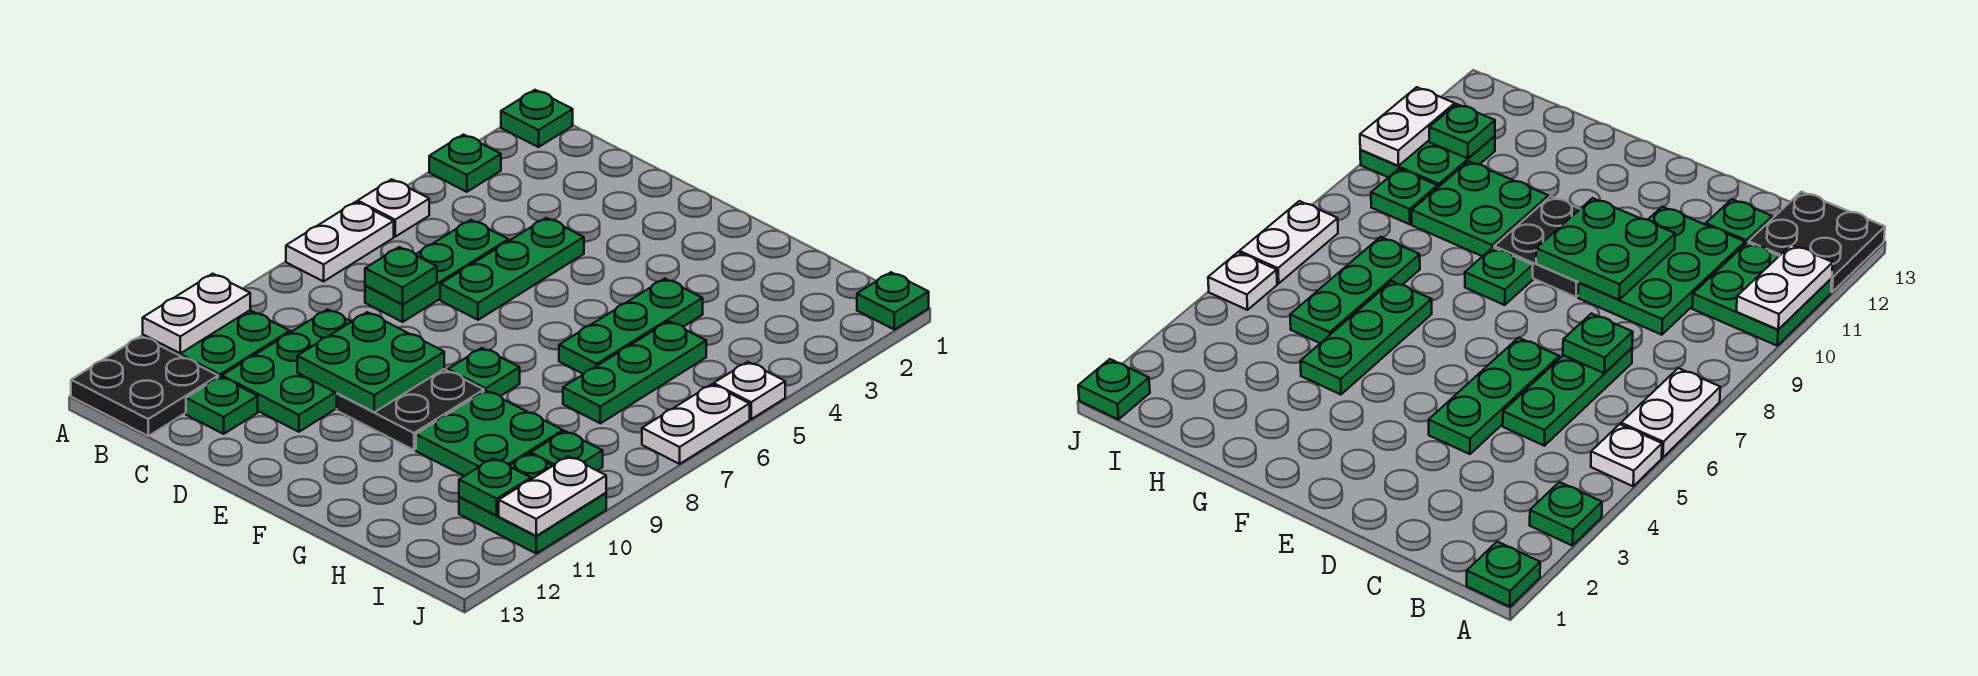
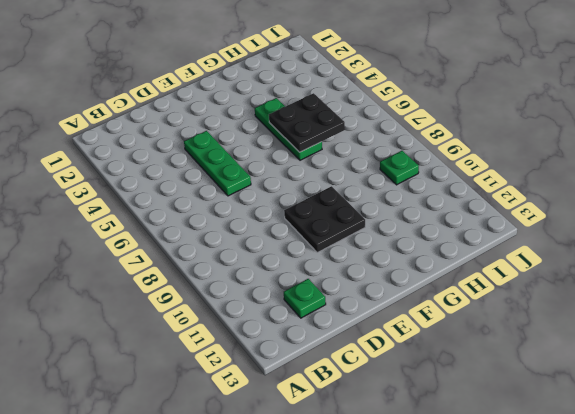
black 2x2 plate [269,93,345,152] -> black 2x2 plate moved to [71,336,218,436]
none -> green 1x1 plate [501,90,573,147]
none -> green 1x1 plate [429,135,501,192]
none -> white 1x1 plate [358,179,429,237]

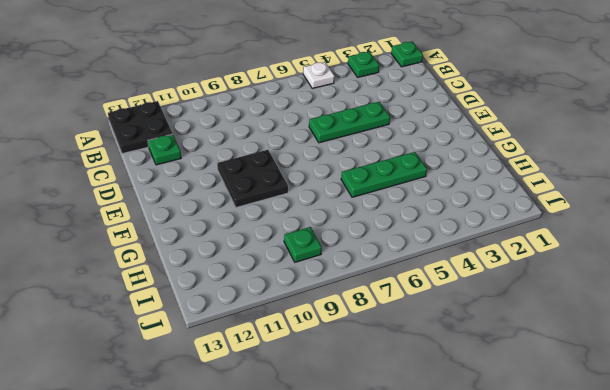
none -> white 1x2 plate [286,202,394,281]
none -> green 2x2 plate [143,310,290,377]
none -> green 1x3 plate [365,220,508,322]

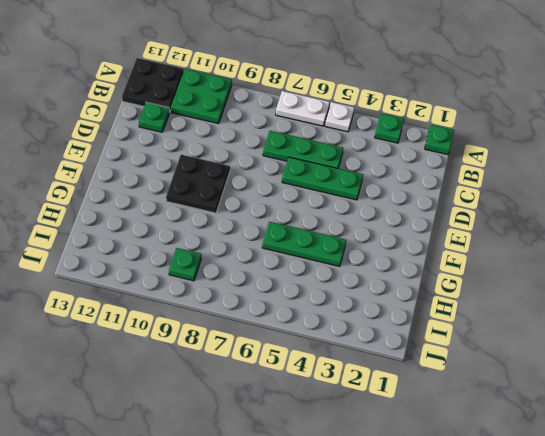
none -> green 2x3 plate [222,309,351,432]
none -> green 1x1 plate [448,348,520,396]
none -> green 2x2 plate [416,391,563,476]

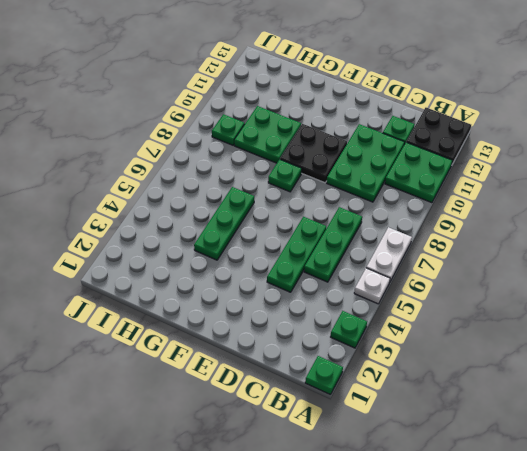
none -> green 1x3 plate [563,321,706,423]
none -> green 2x2 plate [459,454,606,553]
none -> green 1x1 plate [857,272,929,330]

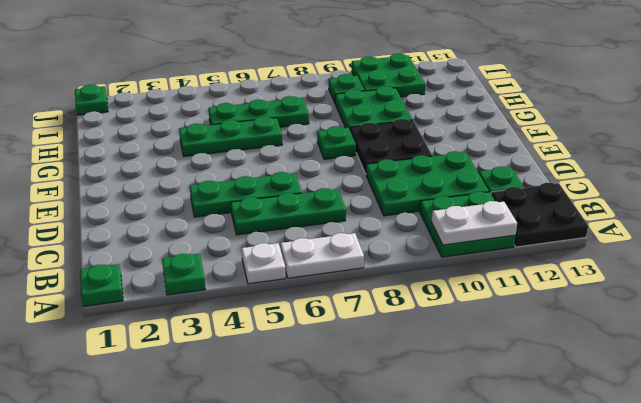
none -> white 1x1 plate [714,362,785,419]
none -> white 1x2 plate [642,384,750,464]
none -> green 1x1 plate [365,247,437,304]

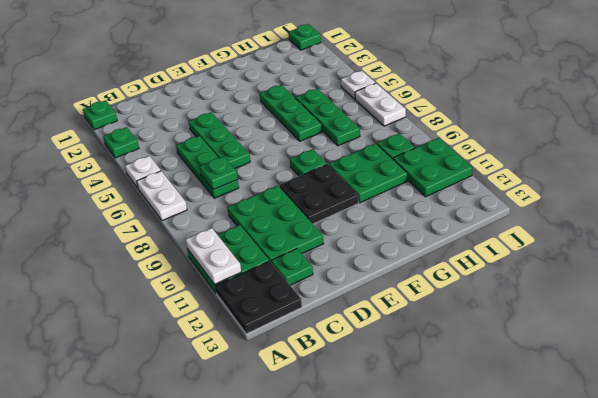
none -> green 2x2 plate [297,312,444,412]
none -> green 1x1 plate [459,458,531,516]
none -> white 1x2 plate [499,456,606,536]

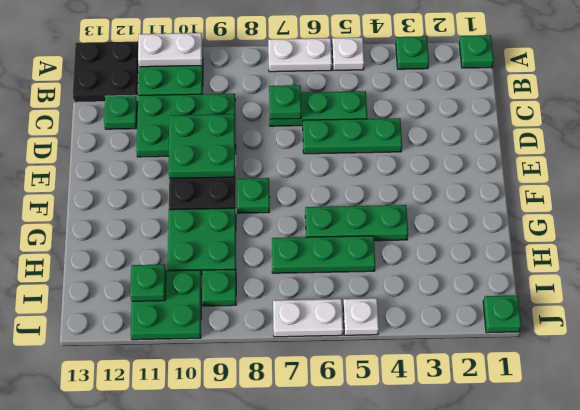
none -> white 1x2 plate [499,456,606,536]

